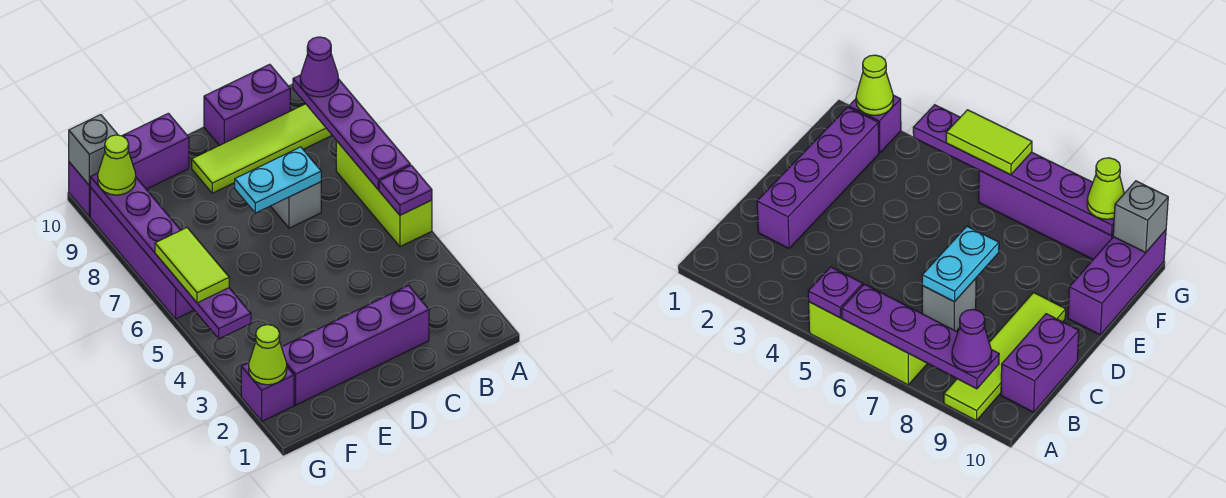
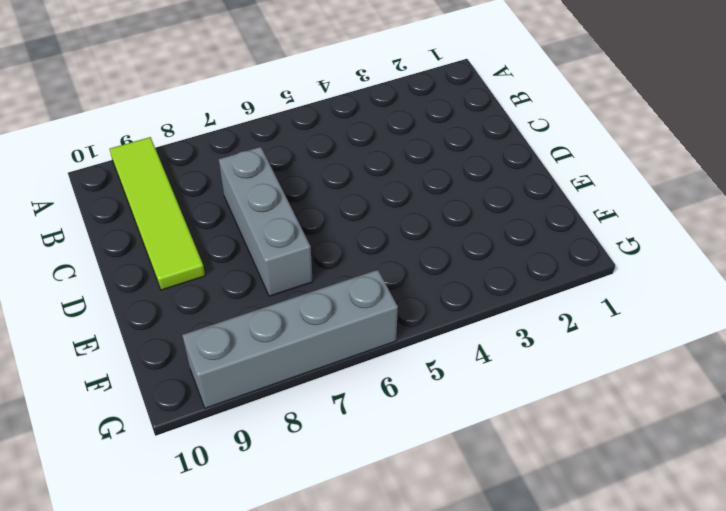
grey 1x3 brick [219,147,313,296] -> grey 1x1 brick [271,182,321,228]
grey 1x4 brick [182,270,398,408] -> purple 1x4 brick [90,187,194,319]
none -> lime 1x3 brick [336,141,432,247]
none -> purple 1x2 brick [204,64,290,146]
none -> purple 1x4 brick [282,286,429,405]

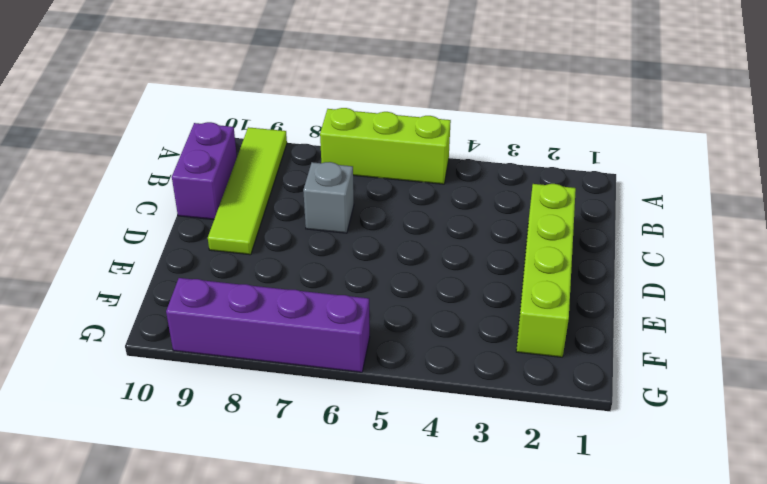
lime 1x4 brick [516,184,576,357] -> purple 1x4 brick [282,286,429,405]
none -> purple 1x3 brick [69,113,189,217]
none -> purple 1x1 brick [241,363,294,421]
none -> purple 1x1 plate [379,166,432,215]

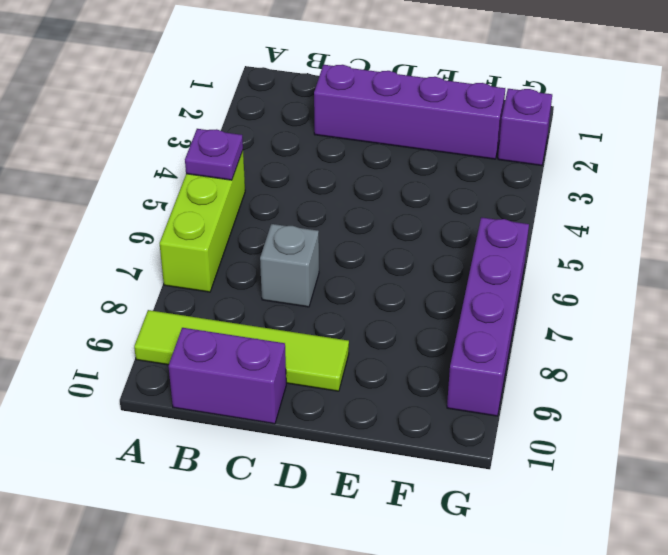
none -> purple 1x3 brick [69,113,189,217]
none -> purple 1x4 plate [293,75,410,190]
none -> cyan 1x2 plate [235,147,321,213]

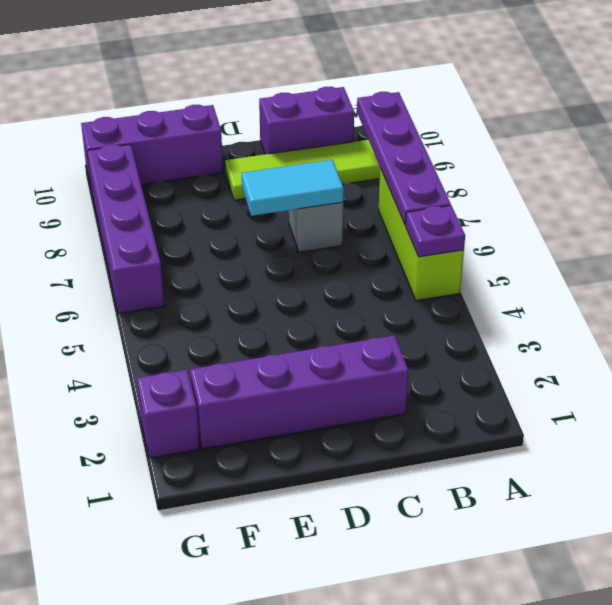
cyan 1x2 tile [242,160,344,216] -> cyan 1x2 plate [235,147,321,213]
none -> lime 1x1 cone [249,325,287,385]
none -> purple 1x6 plate [90,173,251,339]
none -> grey 1x1 brick [69,115,118,185]

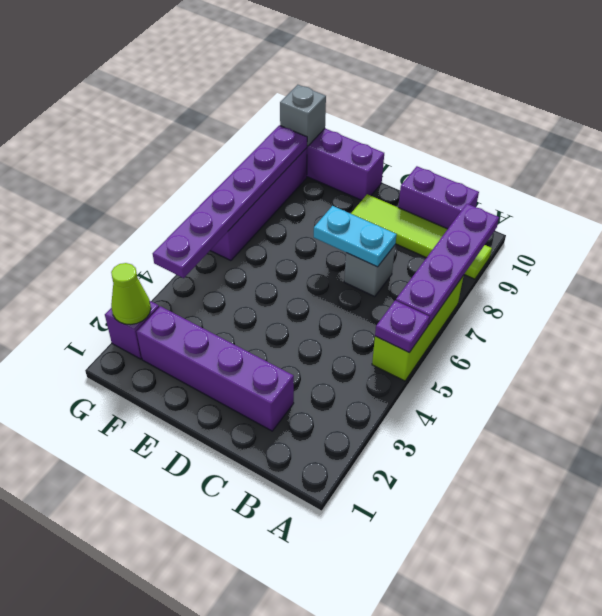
none -> purple 1x1 cone [300,37,338,97]
none -> lime 1x2 tile [155,228,229,303]
none -> lime 1x1 cone [98,135,136,195]

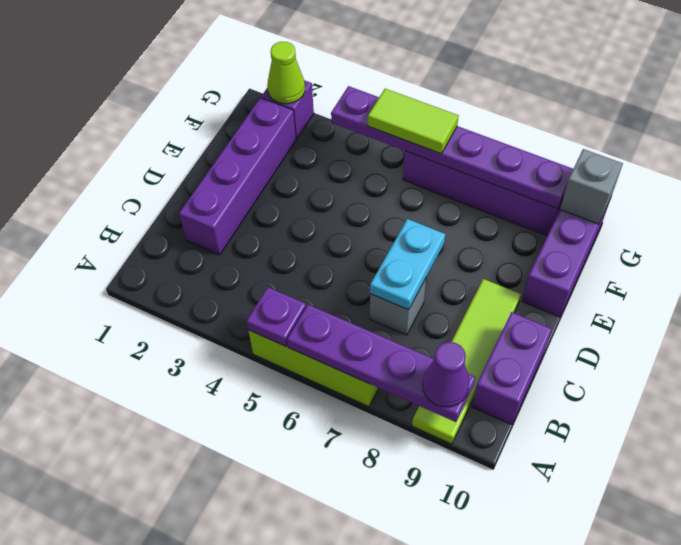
none -> lime 1x1 cone [98,135,136,195]

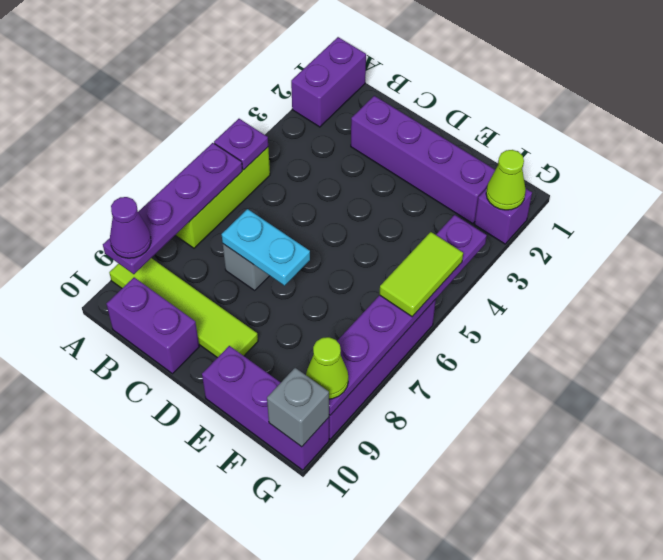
purple 1x2 brick [291,37,366,127] -> none

